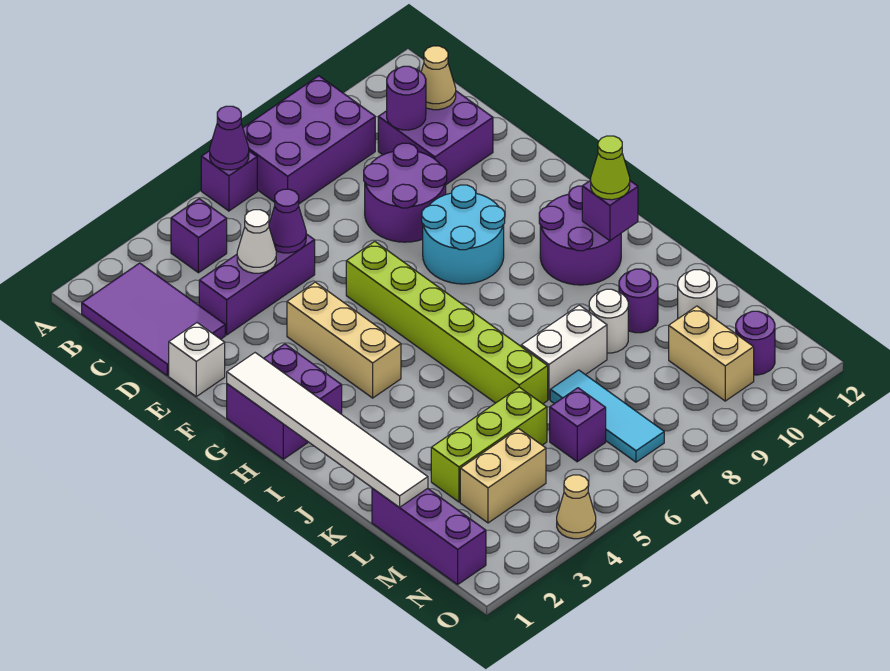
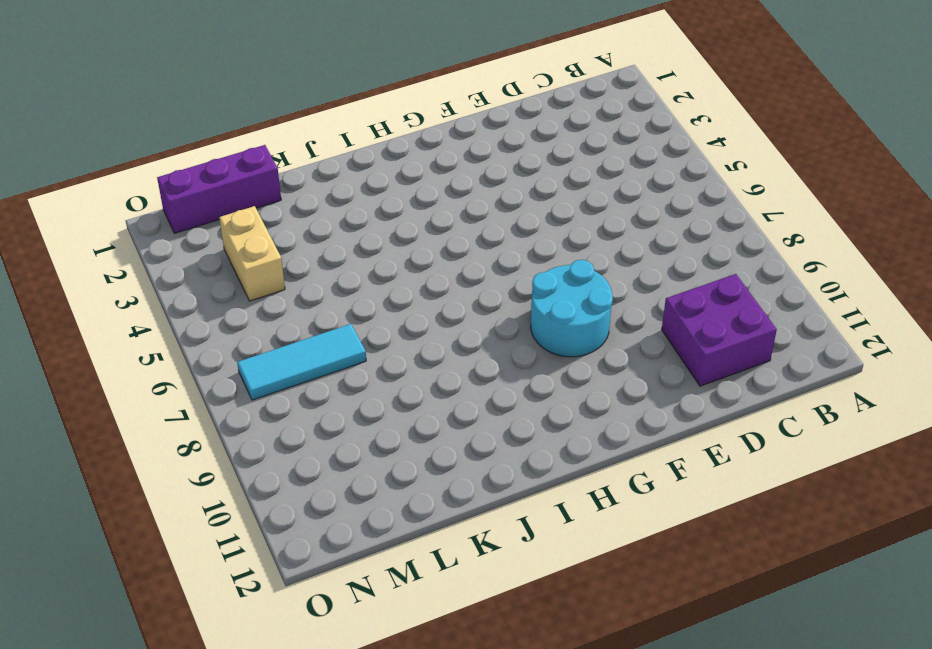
none -> purple 1x1 brick [201,151,257,211]
none -> purple 2x3 brick [243,76,375,204]
none -> purple 2x3 tile [82,263,225,376]
none -> purple 1x1 brick [171,199,227,273]

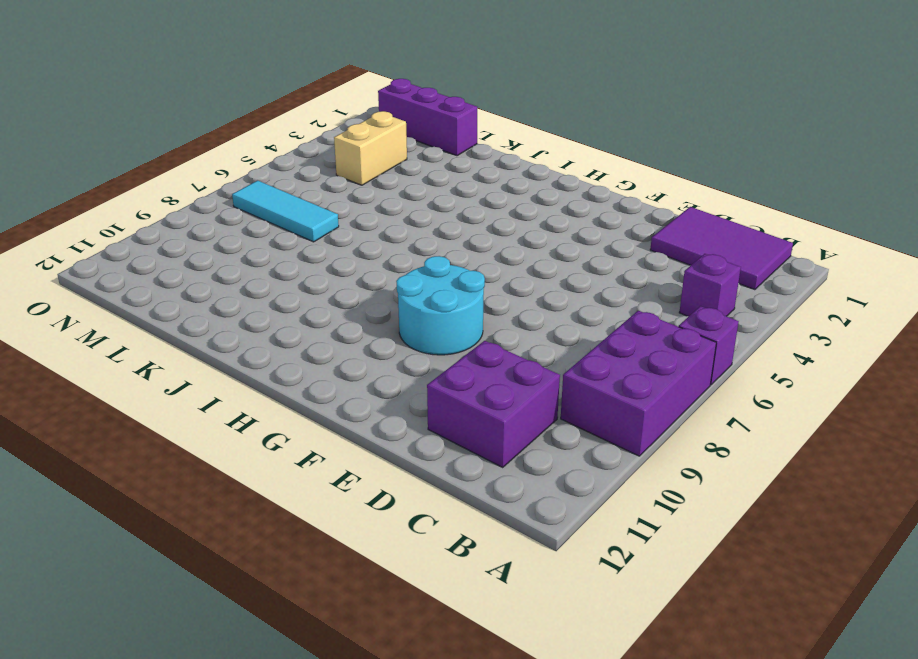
none -> purple 1x3 brick [199,234,315,335]
none -> purple 2x2 round brick [364,143,447,242]
none -> white 1x1 brick [169,323,225,396]
none -> tan 1x3 brick [287,282,401,398]

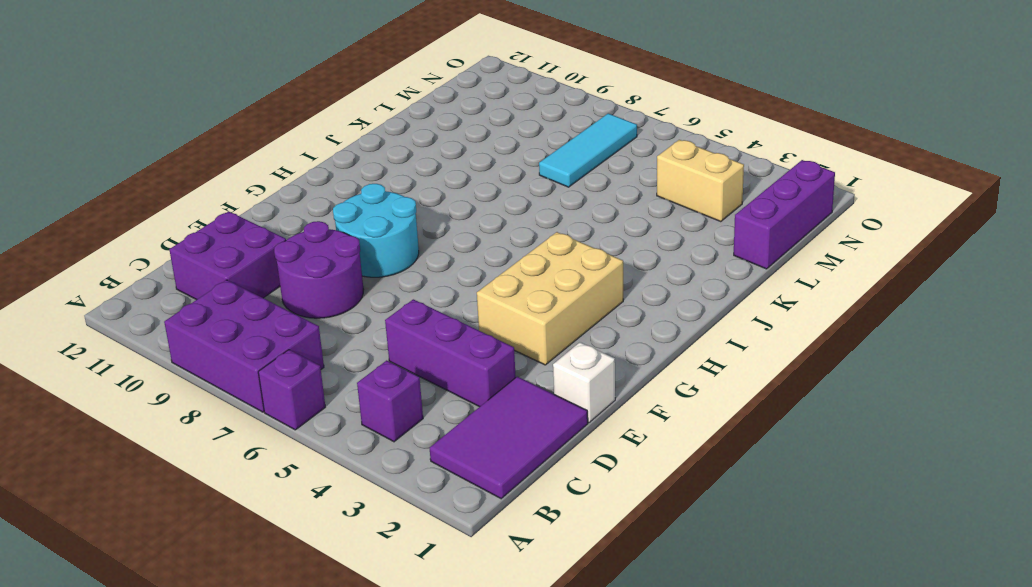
tan 2x3 brick [477,232,623,365] -> tan 1x3 brick [287,282,401,398]
none -> lime 1x6 brick [346,241,548,404]
none -> purple 2x2 brick [227,344,342,459]
none -> purple 2x2 round brick [539,186,621,285]
none -> white 1x2 brick [521,305,607,399]

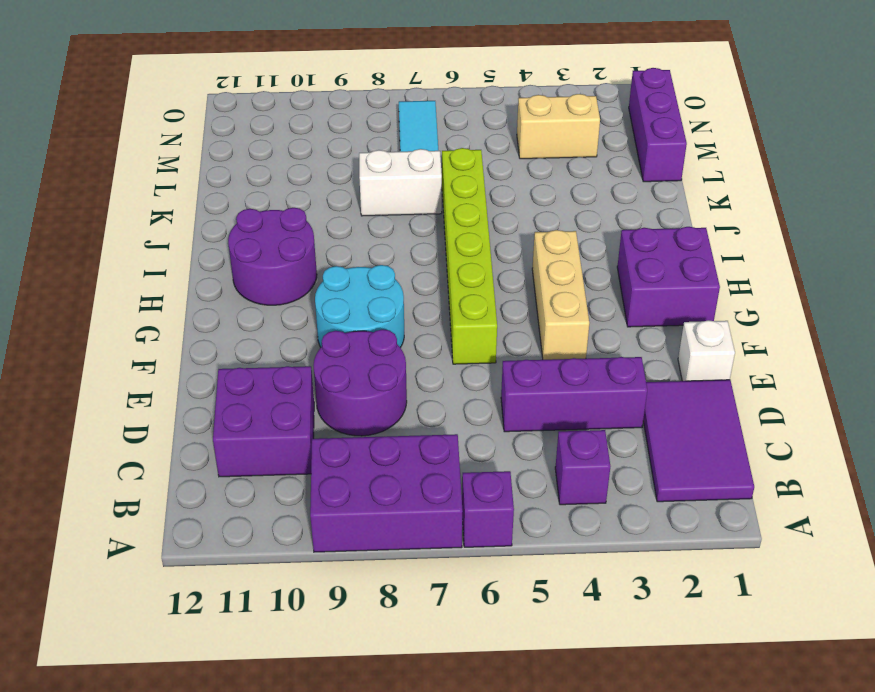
none -> white 1x1 round brick [589,289,628,353]
none -> purple 1x1 round brick [619,269,658,333]
none -> lime 1x3 brick [431,387,547,502]
none -> white 1x1 round brick [678,270,717,320]

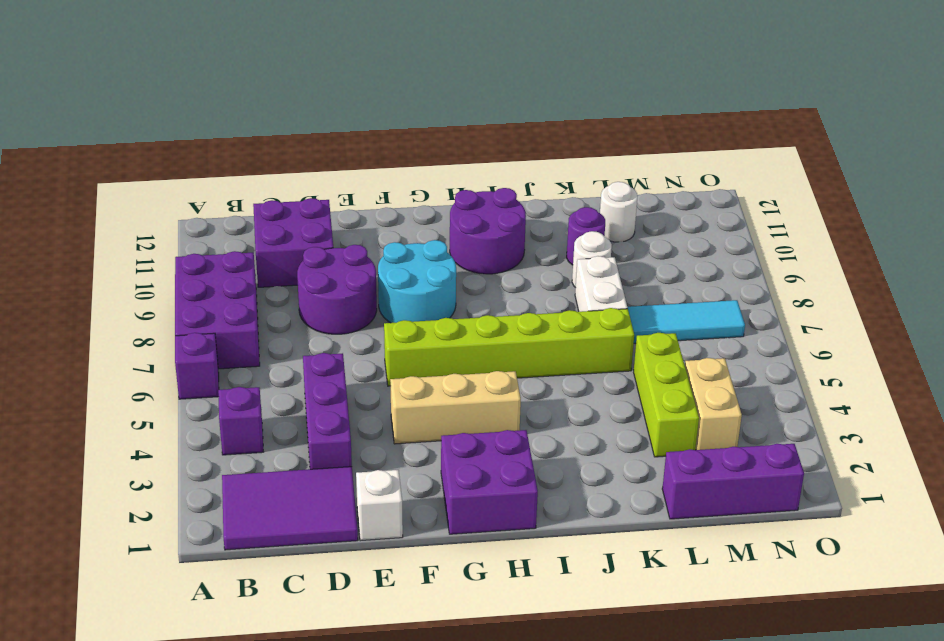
none -> purple 1x1 brick [550,388,606,462]
none -> tan 1x2 brick [669,306,754,401]
none -> purple 1x1 round brick [736,311,775,375]
none -> tan 1x1 cone [557,475,596,539]

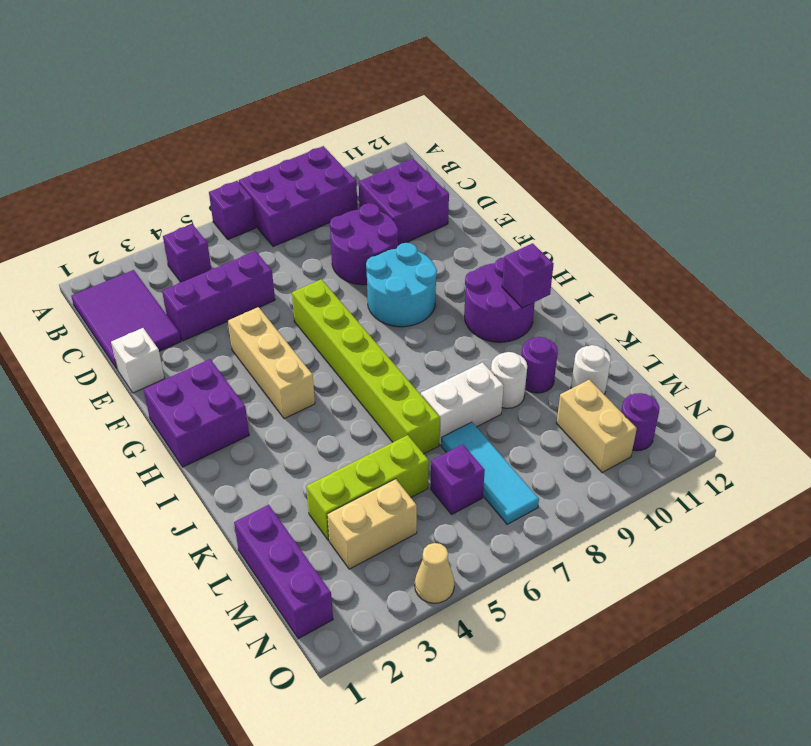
none -> purple 1x1 cone [210,106,249,170]
none -> purple 1x1 round brick [387,66,426,130]
none -> tan 1x1 cone [421,46,456,110]
none -> white 1x1 cone [237,210,276,273]

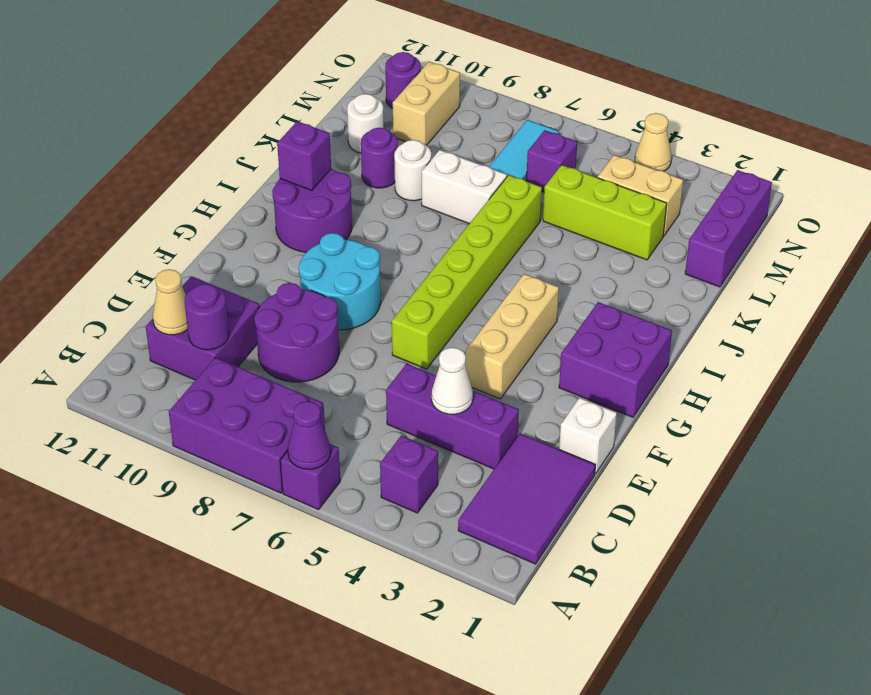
none -> purple 1x1 cone [269,189,306,253]
none -> white 1x6 tile [227,353,428,507]
none -> lime 1x1 cone [591,136,630,200]

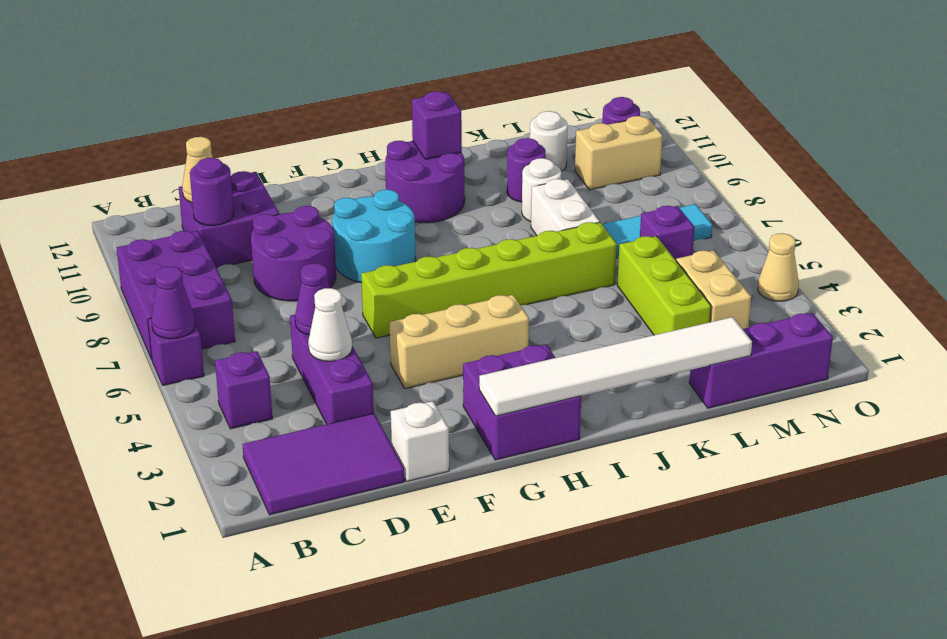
none -> lime 1x1 cone [591,136,630,200]

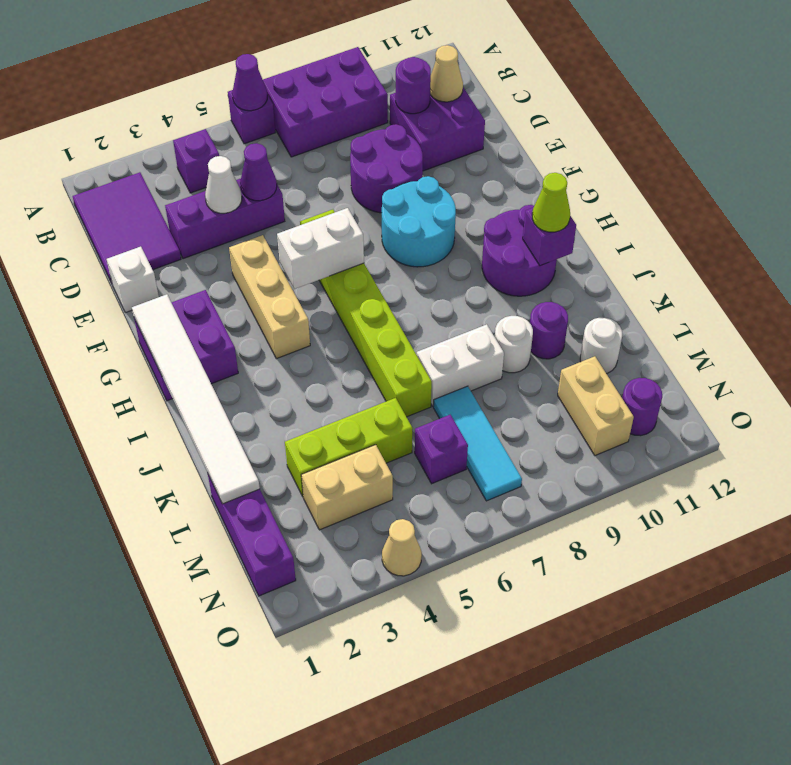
white 1x2 brick [277,208,364,289] -> none

